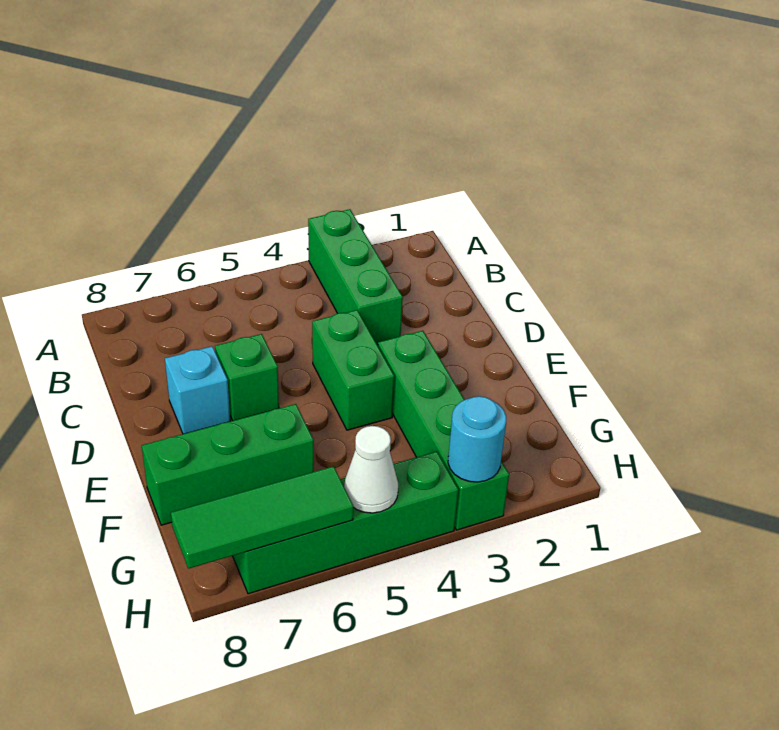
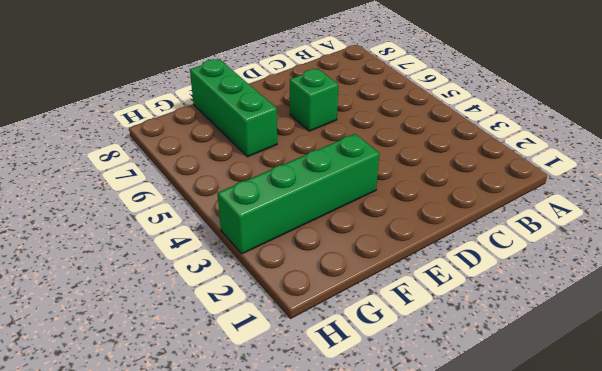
none -> green 1x3 brick [308,209,403,345]
none -> green 1x2 brick [312,310,394,430]

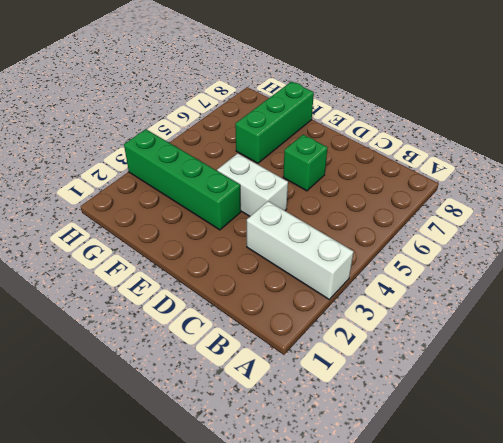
white 1x3 brick [247,201,354,299] -> green 1x3 brick [308,209,403,345]
white 1x2 brick [217,153,288,216] -> green 1x2 brick [312,310,394,430]
none -> cyan 1x1 brick [165,346,230,434]
none -> green 1x4 brick [233,452,458,594]

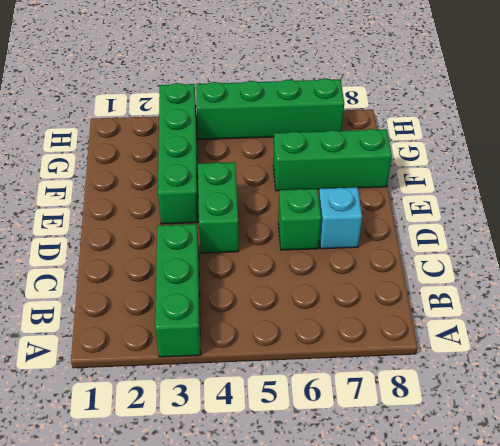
none -> cyan 1x1 round brick [448,396,506,482]
none -> white 1x1 cone [344,426,398,513]

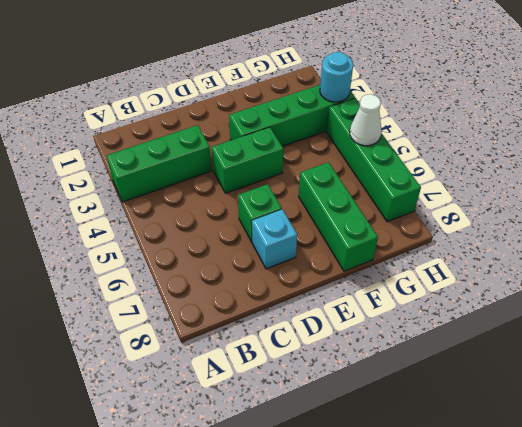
none -> green 1x3 tile [171,466,353,569]

